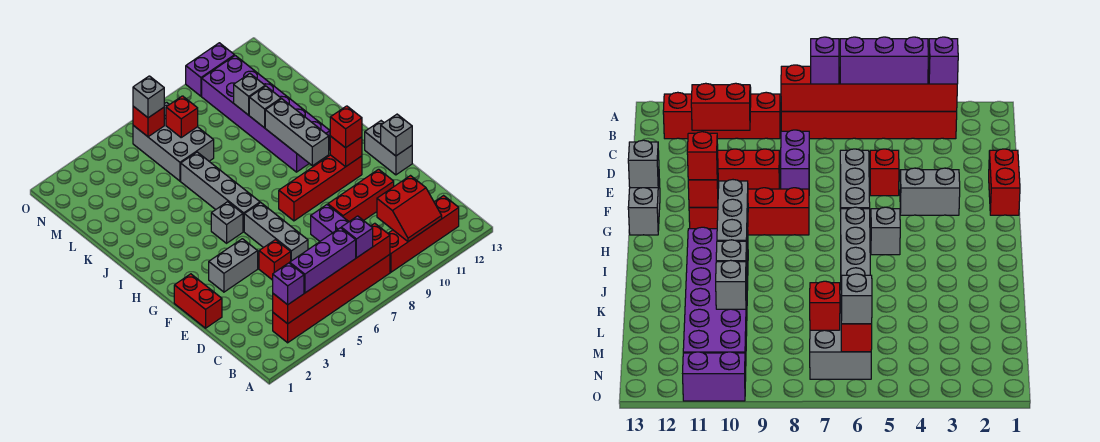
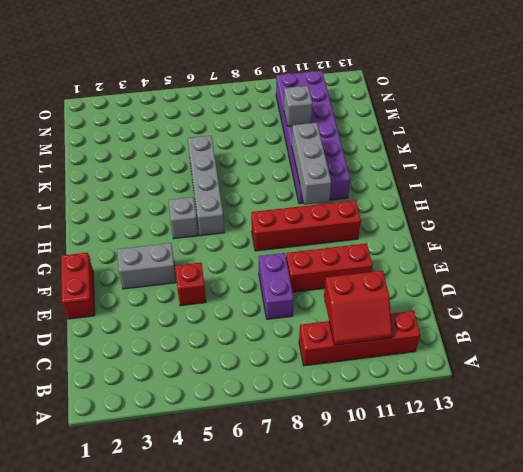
none -> red 1x6 brick [273,255,390,343]
none -> grey 1x3 brick [244,203,308,261]
none -> grey 1x2 brick [365,121,412,175]

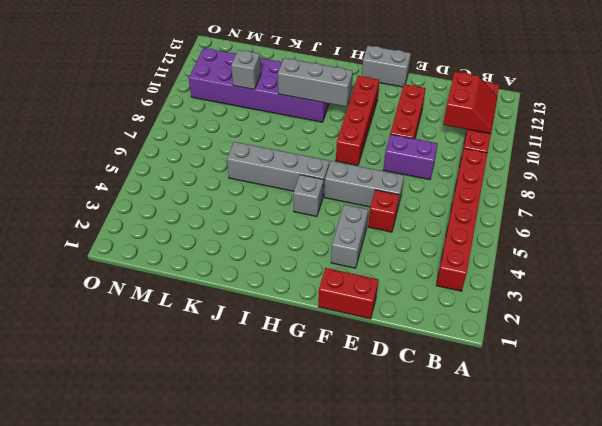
none -> grey 2x3 brick [133,102,214,181]
none -> purple 1x2 brick [186,43,234,96]
none -> red 1x6 brick [273,223,390,324]

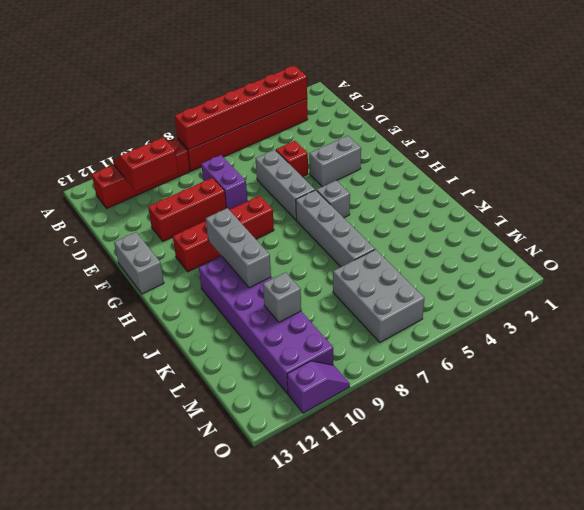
purple 1x2 slope [287,361,350,413] -> purple 1x2 brick [186,43,234,96]
none -> red 1x2 brick [174,274,222,328]
none -> grey 1x1 brick [381,114,412,156]
none -> red 1x1 brick [330,136,362,167]

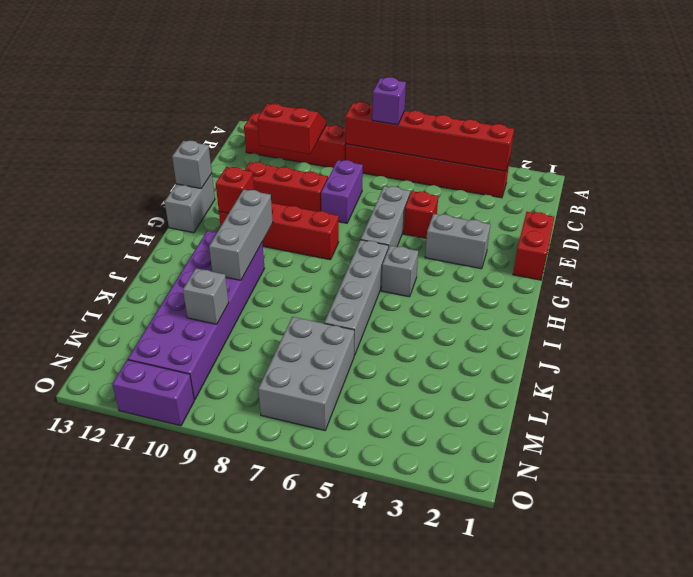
none -> grey 1x1 brick [249,86,281,128]
none -> red 1x1 brick [166,96,198,137]
none -> red 1x1 brick [133,106,164,137]

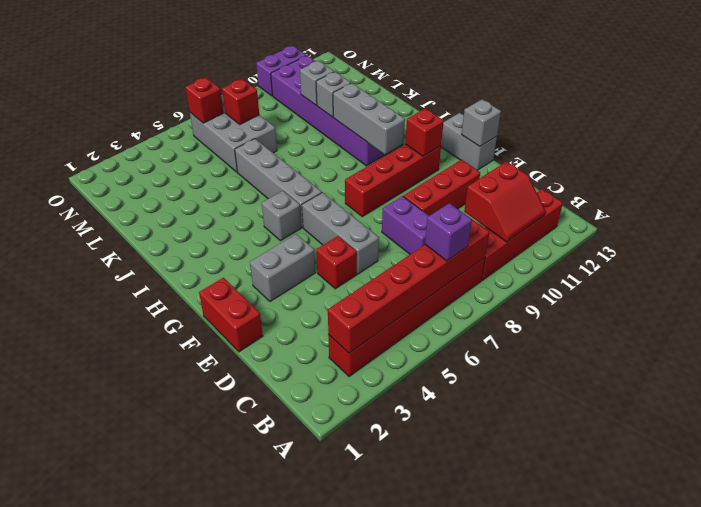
none -> purple 1x1 brick [273,263,304,305]
none -> purple 1x3 brick [290,228,356,293]
none -> red 1x1 brick [330,106,362,148]

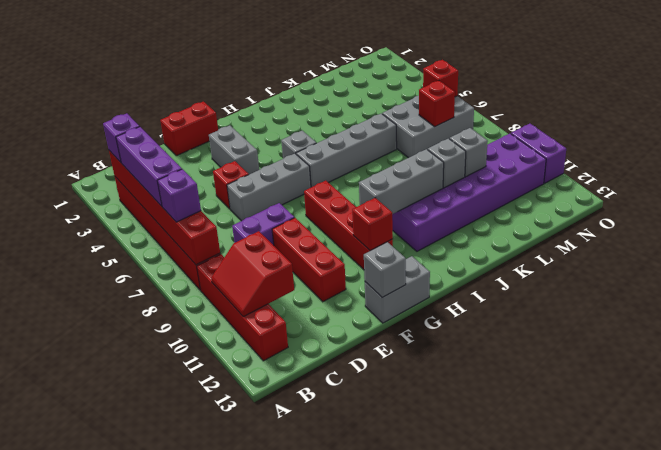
none -> red 1x1 brick [330,106,362,148]
none -> grey 1x1 brick [133,76,164,118]

